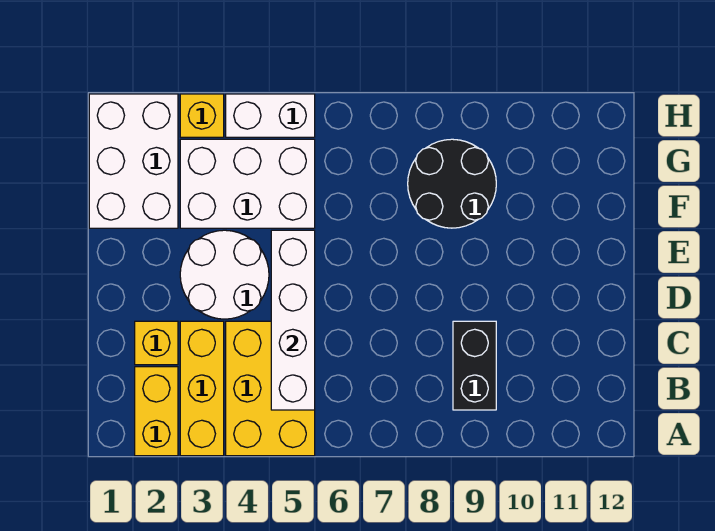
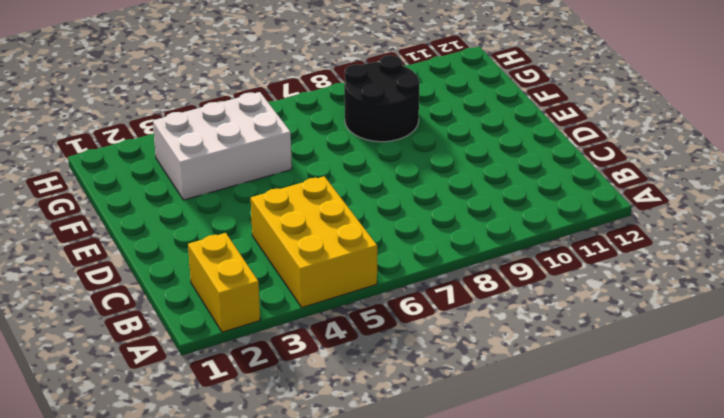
none -> yellow 1x3 brick [180,321,224,456]
none -> black 1x2 brick [453,321,496,410]
none -> yellow 1x1 brick [135,321,178,365]

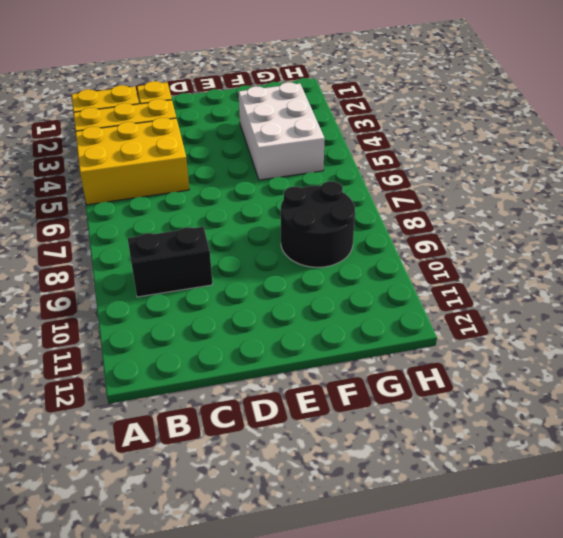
none -> white 2x2 round brick [180,230,269,319]
none -> white 2x3 brick [89,94,178,228]
none -> yellow 1x1 brick [180,94,224,137]

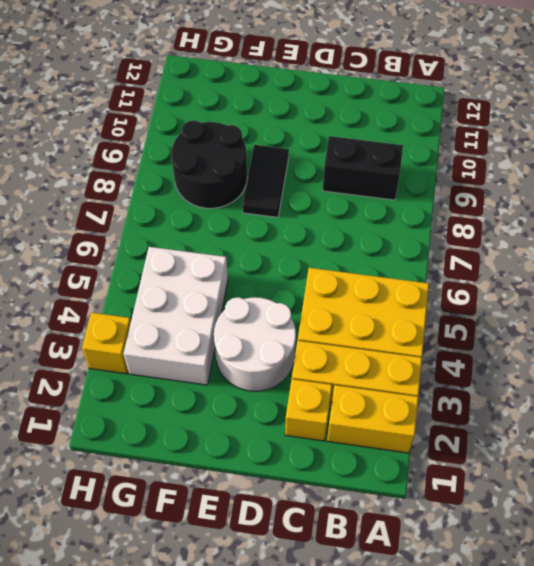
black 1x2 tile [242,145,289,217] -> none
none -> white 2x3 brick [89,94,178,228]
none -> white 1x2 brick [226,94,315,137]
none -> white 1x4 brick [271,230,315,410]

